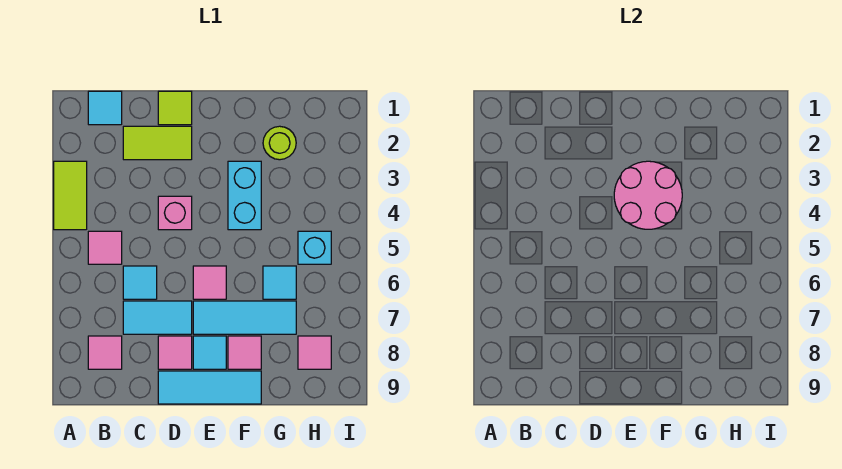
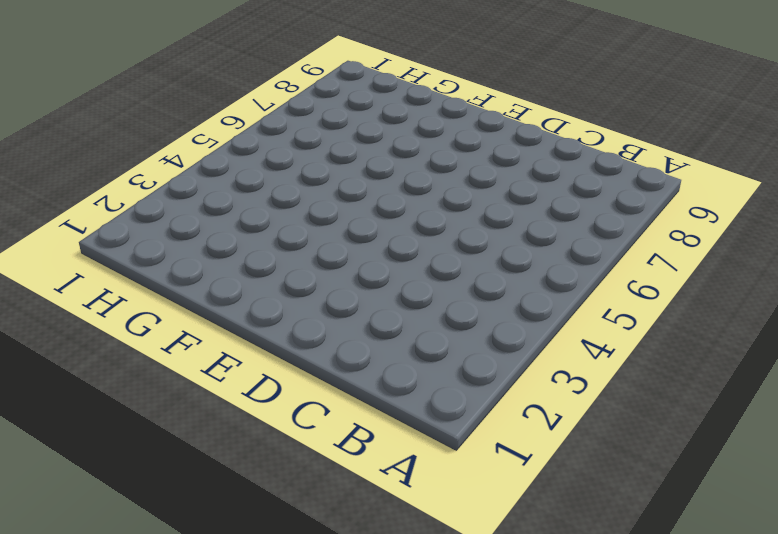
none -> lime 1x2 tile [54,161,87,230]
none -> cyan 1x1 tile [88,91,122,125]
none -> pink 1x1 tile [88,231,122,264]

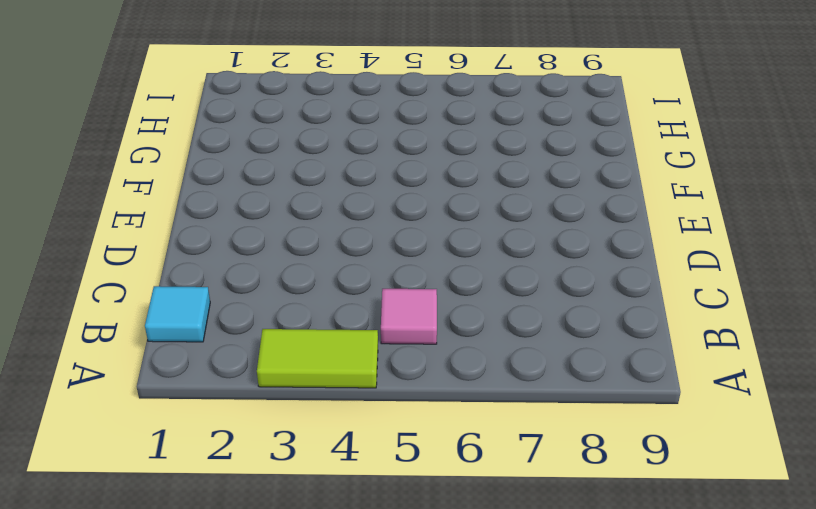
none -> pink 1x1 tile [88,336,122,369]
none -> lime 1x2 tile [123,126,192,160]
none -> cyan 1x1 tile [123,266,157,299]

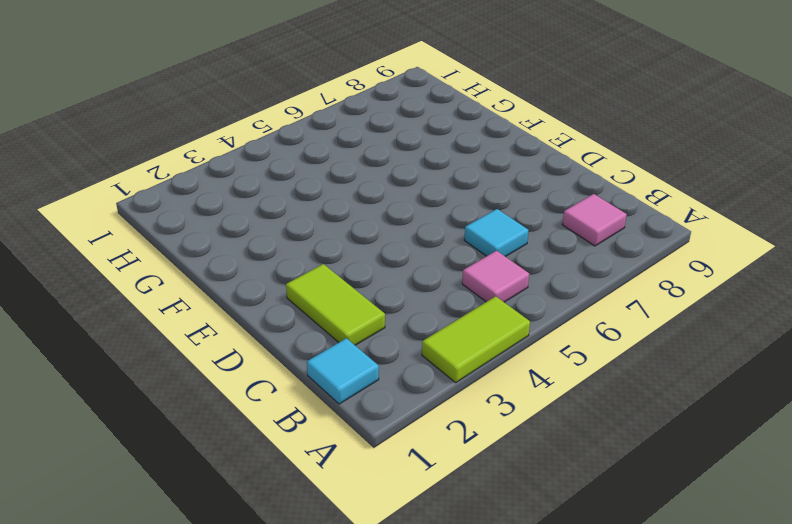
none -> cyan 1x2 tile [123,301,192,334]
none -> lime 1x1 tile [158,91,192,125]
none -> pink 1x1 brick [158,196,192,230]

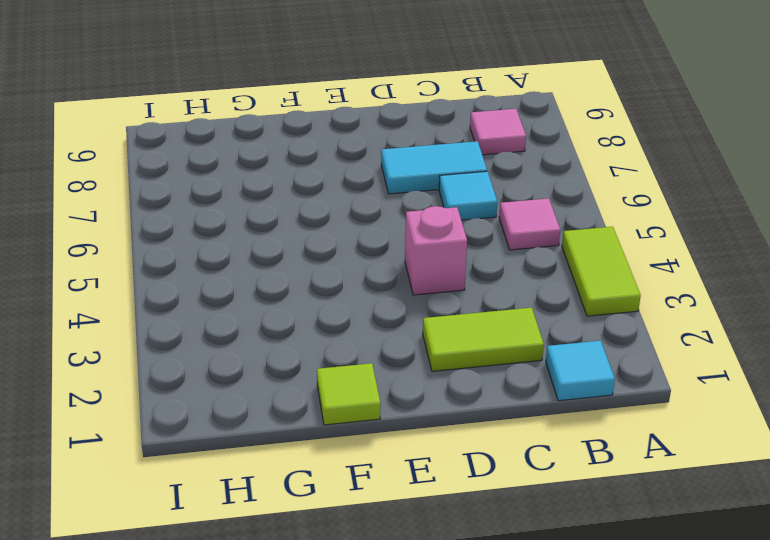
lime 1x1 tile [317,363,380,425] -> lime 1x1 tile moved to [158,91,192,125]
none -> pink 1x1 tile [158,336,192,369]
none -> cyan 1x3 tile [158,371,261,404]
none -> pink 1x1 tile [193,266,226,299]

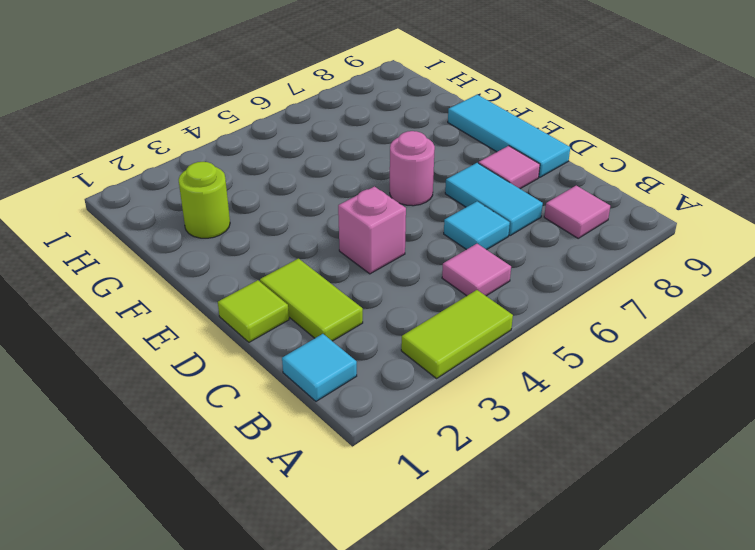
pink 1x1 round brick [390,131,435,206] -> pink 1x1 tile [193,266,226,299]
none -> cyan 1x3 tile [193,301,296,334]
none -> cyan 1x1 tile [193,336,226,369]
none -> cyan 1x2 brick [228,161,261,230]

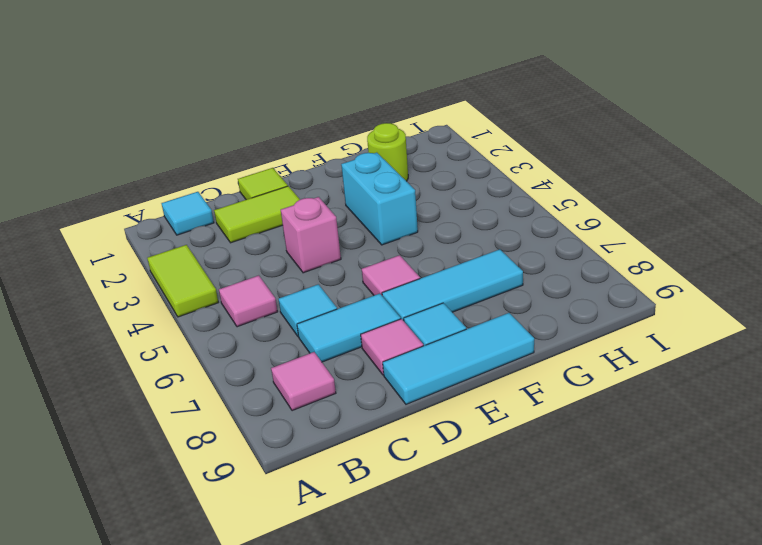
none -> pink 1x1 tile [228,336,261,369]
none -> cyan 1x1 tile [263,266,296,299]
none -> cyan 1x1 brick [298,231,331,264]

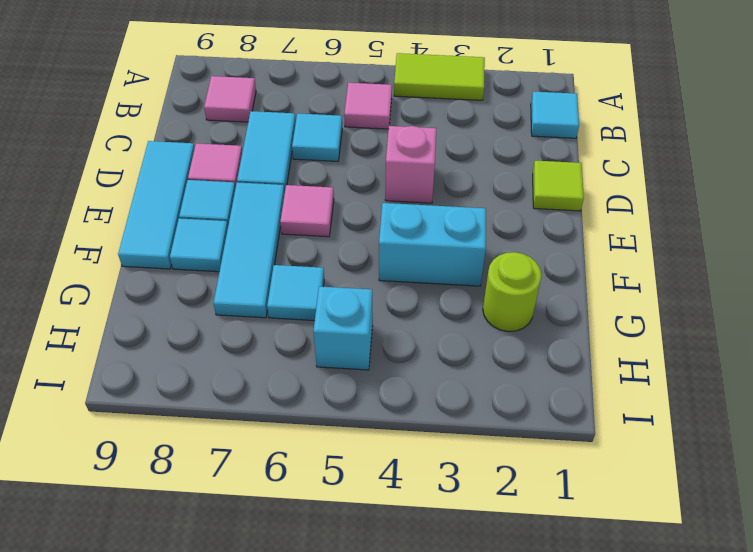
cyan 1x1 tile [170,218,228,272] -> pink 1x1 tile [228,336,261,369]
none -> lime 1x2 tile [123,126,192,160]
none -> pink 1x1 tile [298,336,331,369]
none -> pink 2x2 round brick [614,161,682,229]

